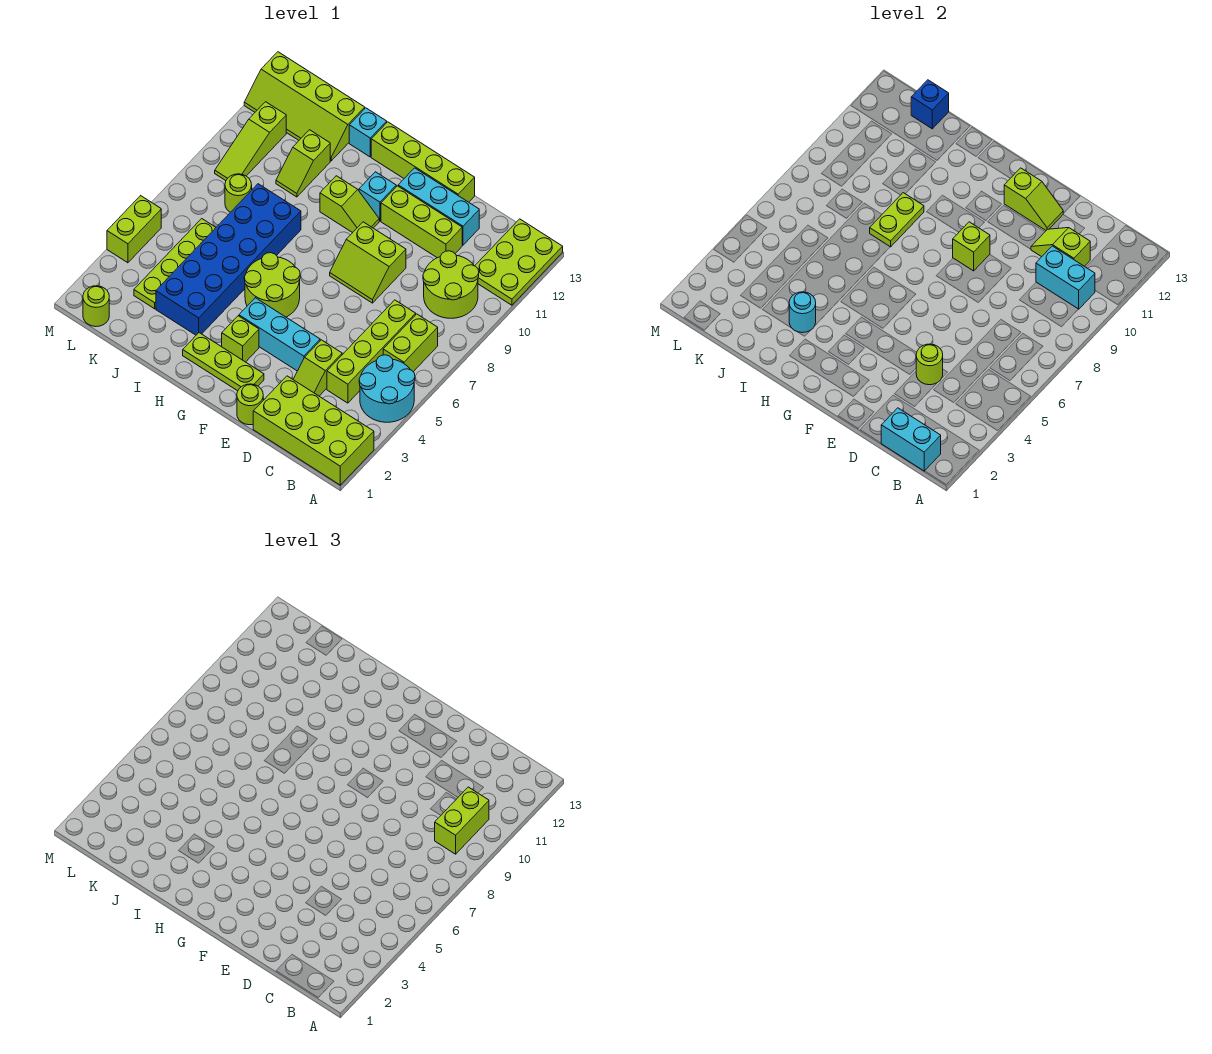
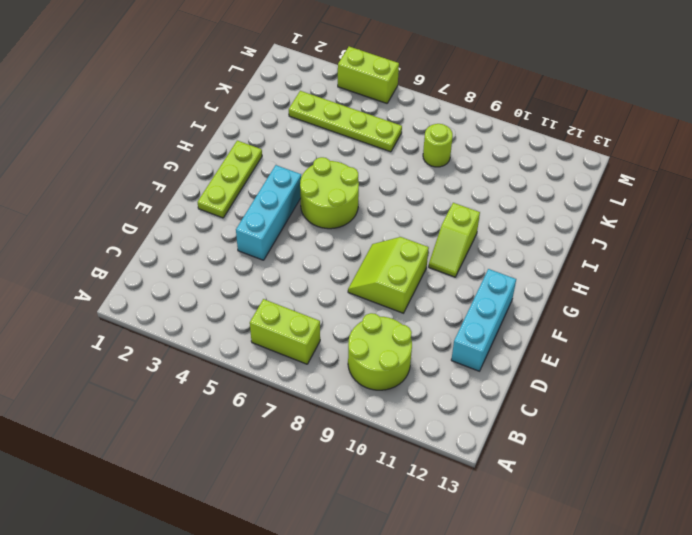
none -> lime 2x4 brick [253,376,374,485]
none -> cyan 2x2 round brick [359,355,415,422]
none -> lime 2x3 plate [475,219,563,305]
none -> lime 1x4 brick [327,300,416,403]

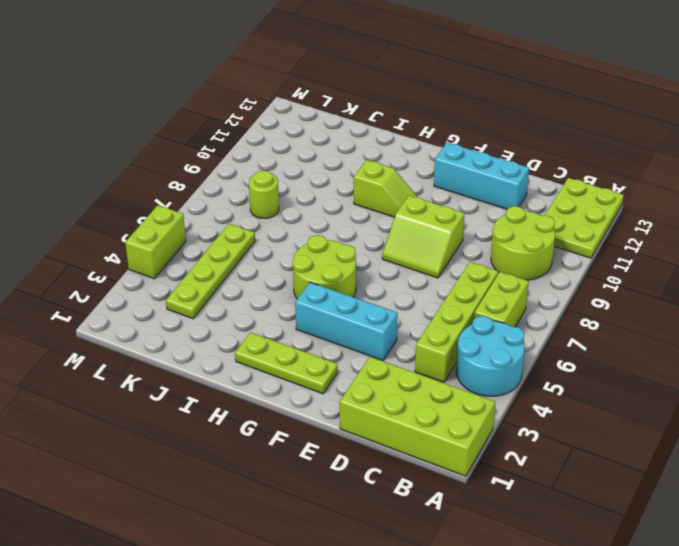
none -> lime 1x2 slope [293,340,342,396]
none -> lime 1x3 brick [381,186,462,258]
none -> lime 1x1 round brick [237,384,263,425]
none -> lime 1x4 brick [371,122,475,202]

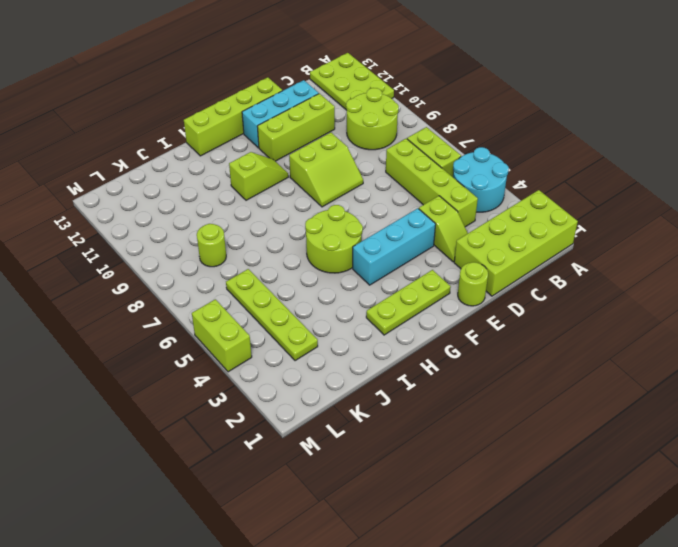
none -> lime 1x1 brick [222,316,259,362]
none -> cyan 1x1 brick [359,172,396,221]
none -> blue 2x6 brick [156,184,301,335]
none -> cyan 1x1 brick [349,108,387,157]

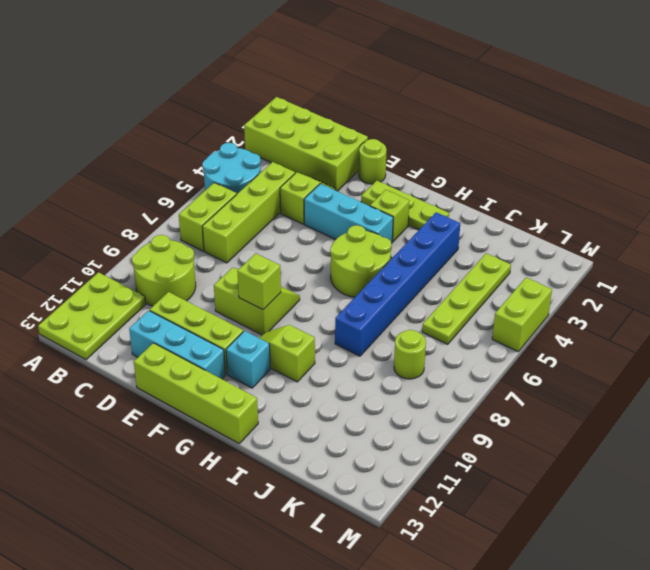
blue 1x6 brick [335,212,460,356] -> blue 2x6 brick [156,184,301,335]
none -> cyan 1x1 brick [349,108,387,157]
none -> lime 1x2 slope [276,130,330,197]
none -> lime 2x4 slope [244,52,365,161]
none -> lime 1x1 round brick [83,286,109,327]

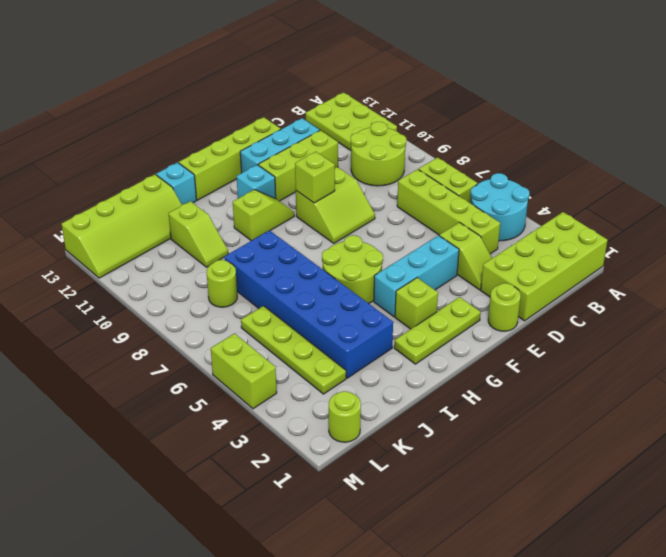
none -> lime 1x3 slope [215,102,286,181]
none -> cyan 1x2 brick [881,408,941,471]
none -> cyan 1x2 brick [1036,246,1095,309]
none -> lime 1x2 slope [1031,228,1090,266]

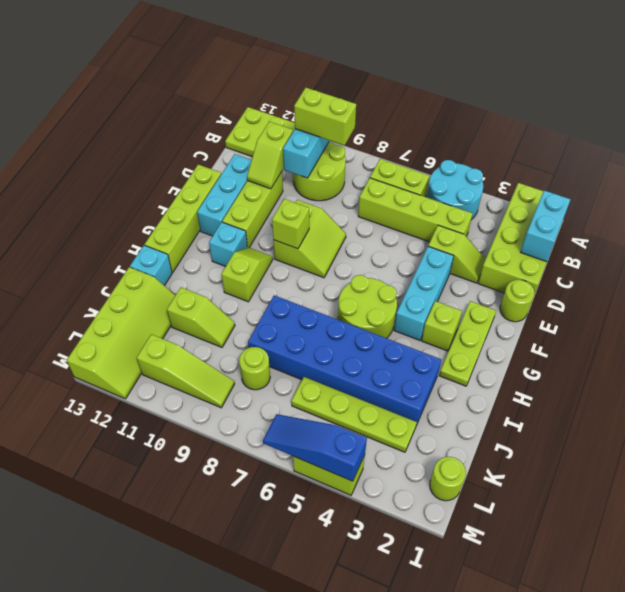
blue 1x3 slope [263,414,367,481] -> none
none -> lime 1x1 round brick [916,344,943,385]
none -> lime 1x2 slope [1004,168,1063,230]
none -> cyan 1x1 round brick [789,292,816,333]
none -> lime 1x2 plate [870,193,924,247]

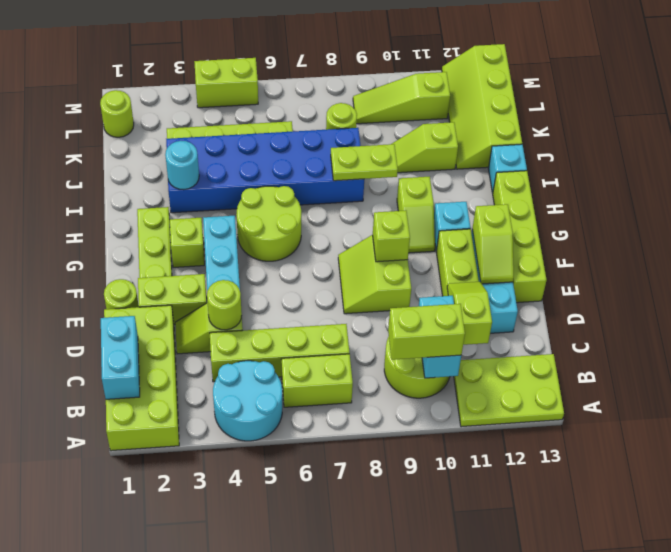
lime 1x2 brick [138,274,207,325] -> none
none -> blue 1x1 brick [911,80,949,129]

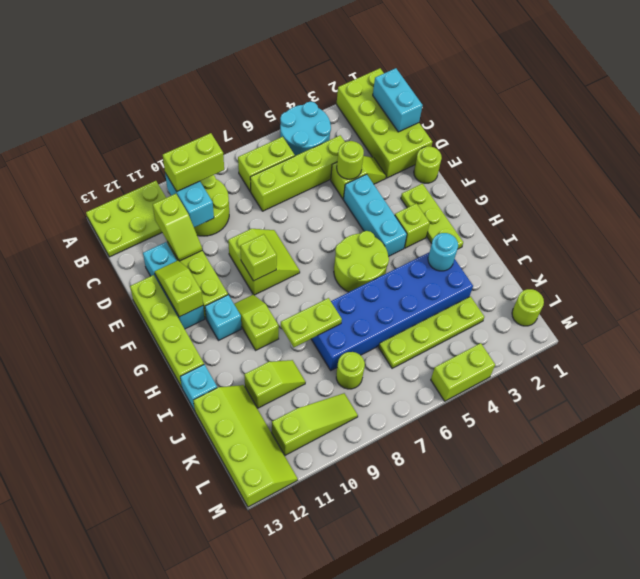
none -> blue 1x1 brick [911,80,949,129]

